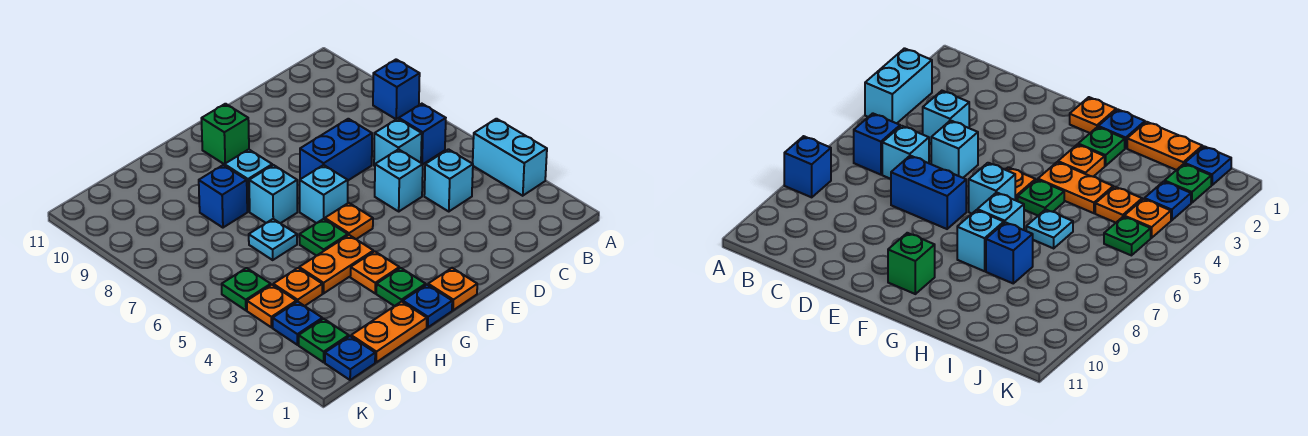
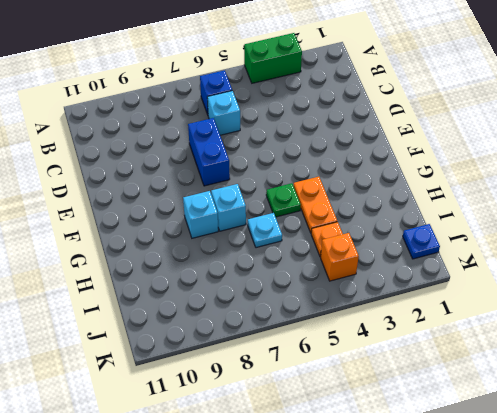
green 1x2 brick [244,33,302,83] -> cyan 1x2 brick [473,119,547,196]
orange 1x1 brick [321,233,359,281] -> orange 1x1 plate [247,285,296,327]
none -> blue 1x1 brick [373,59,420,119]
none -> cyan 1x1 brick [424,149,473,211]
none -> cyan 1x1 brick [375,149,423,211]

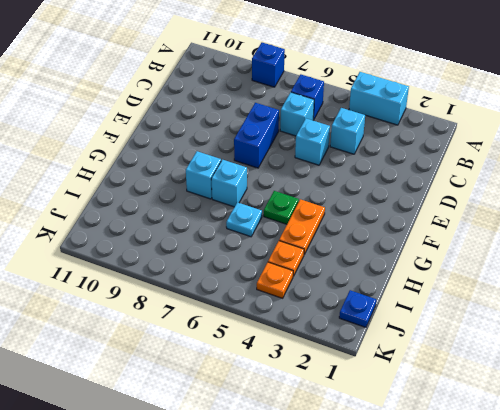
none -> orange 1x1 plate [428,268,477,310]
none -> orange 1x1 plate [325,203,373,239]
none -> cyan 1x1 brick [300,165,348,223]

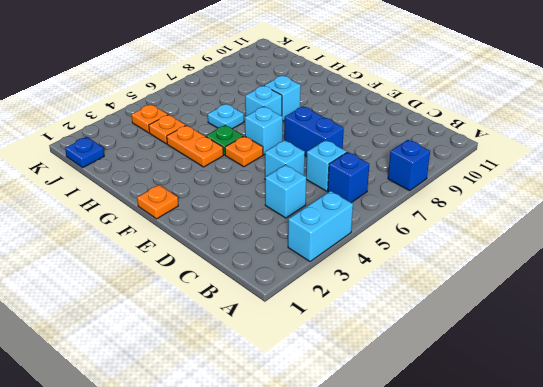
none -> green 1x1 brick [201,104,249,164]
none -> blue 1x1 plate [403,285,452,327]
none -> green 1x1 plate [376,268,426,306]

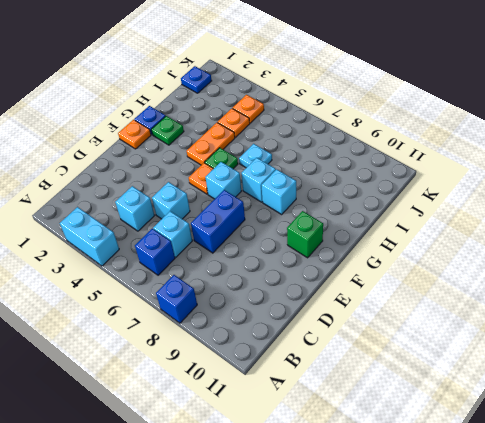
none -> orange 1x1 plate [350,251,399,293]
none -> orange 1x2 plate [351,301,427,362]
none -> blue 1x1 brick [199,165,247,228]

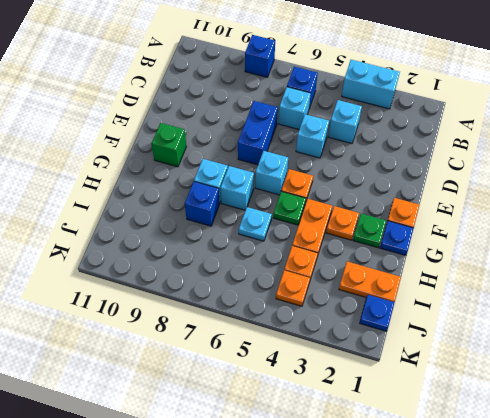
orange 1x2 plate [339,262,401,302] -> orange 1x2 plate turned to [351,301,427,362]
none -> green 1x1 plate [299,319,349,362]
none -> blue 1x1 plate [273,302,322,345]
none -> green 1x1 plate [222,268,271,310]

